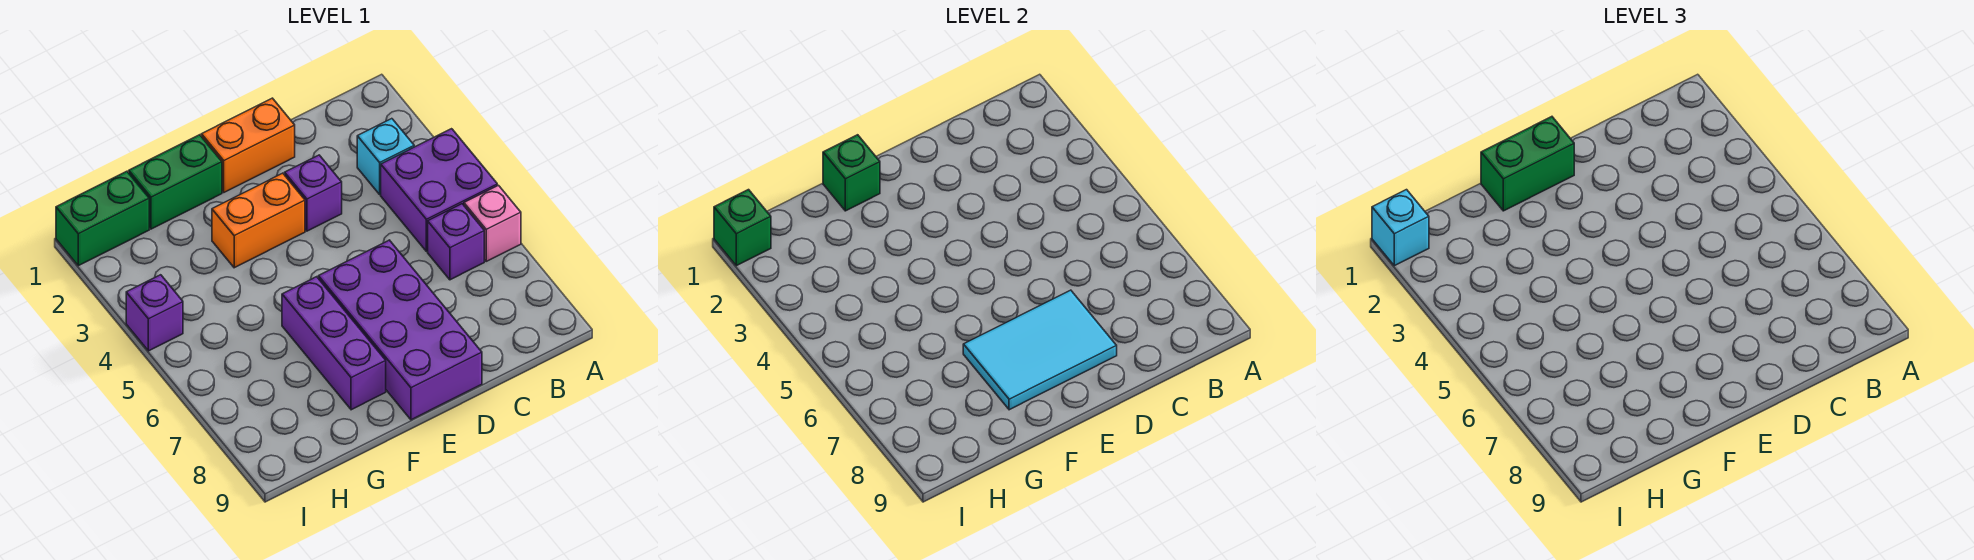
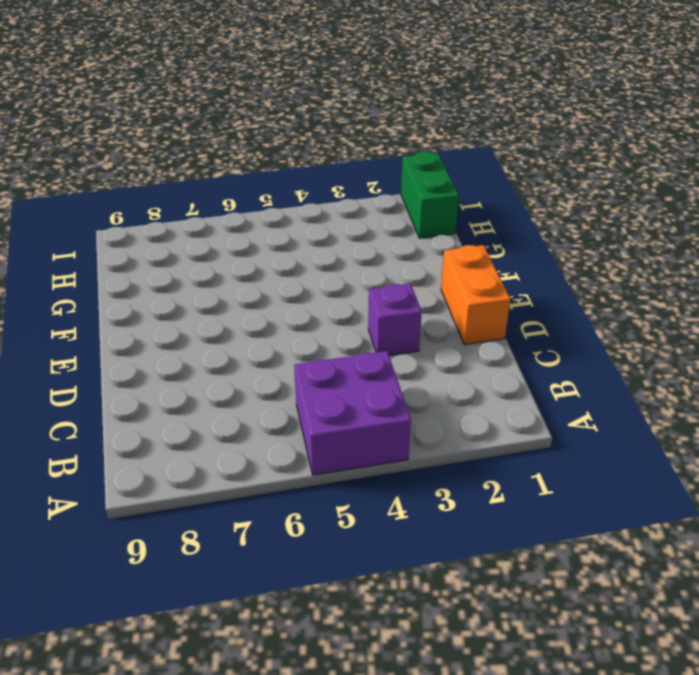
none -> pink 1x1 brick [464,185,521,261]
none -> cyan 1x1 brick [357,119,414,194]
none -> purple 1x1 brick [428,204,484,280]

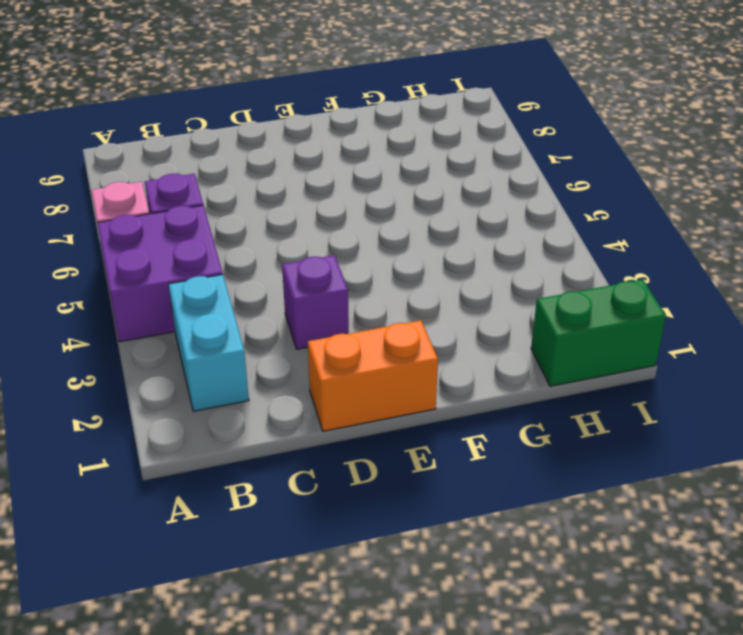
cyan 1x2 brick [168,275,249,411] -> cyan 1x1 brick [357,119,414,194]
none -> purple 2x4 brick [318,240,482,420]
none -> orange 1x2 brick [212,173,305,268]
none -> green 1x2 brick [129,135,222,229]

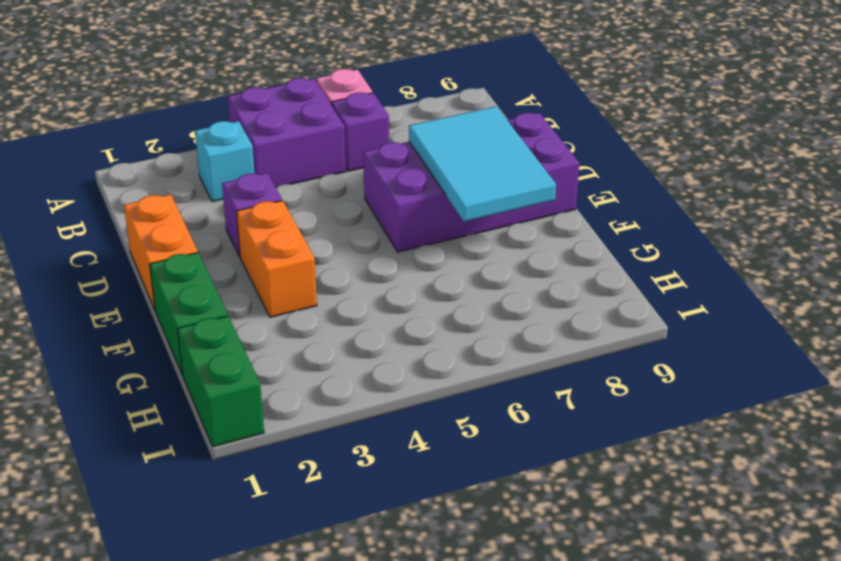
none -> purple 1x3 brick [282,277,386,410]
none -> purple 1x1 brick [126,275,183,351]
none -> green 1x1 brick [823,135,880,211]

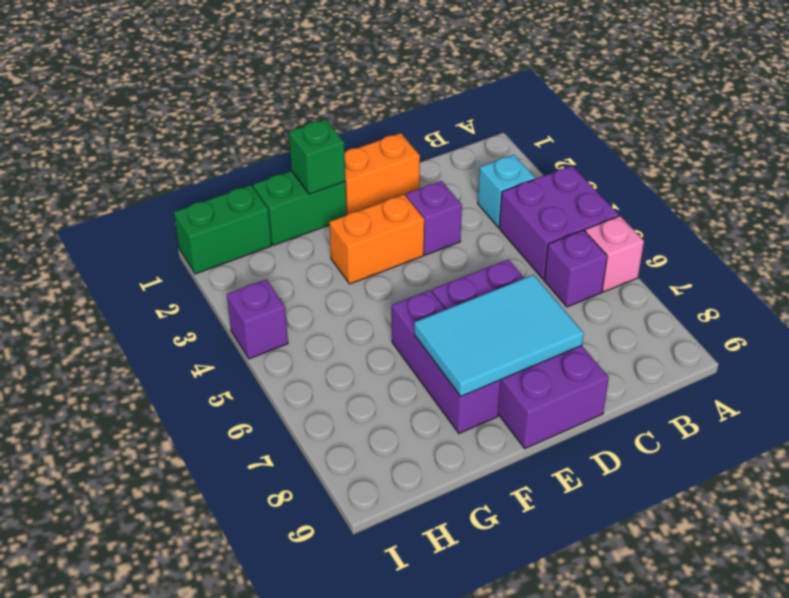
none -> green 1x1 brick [714,190,771,266]
none -> green 1x2 brick [1481,117,1574,211]
none -> cyan 1x1 brick [1372,190,1429,266]

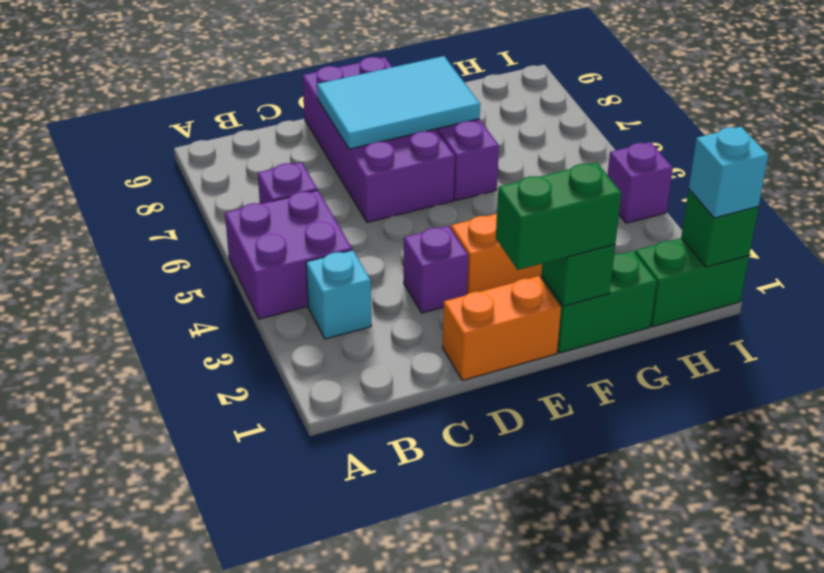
none -> pink 1x1 brick [464,185,521,261]

